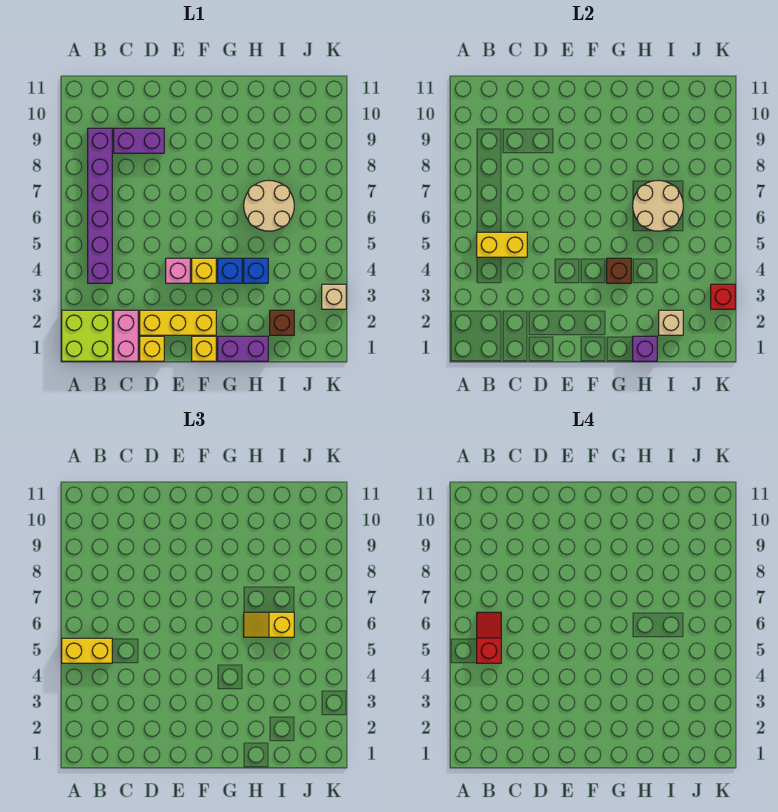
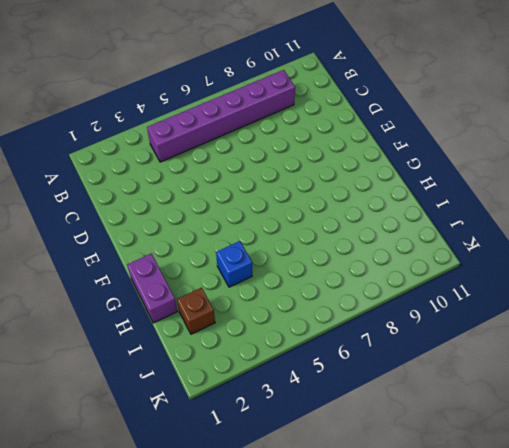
none -> lime 2x2 brick [62,310,112,361]
none -> pink 1x2 brick [114,310,138,361]
none -> purple 1x2 brick [114,128,164,153]

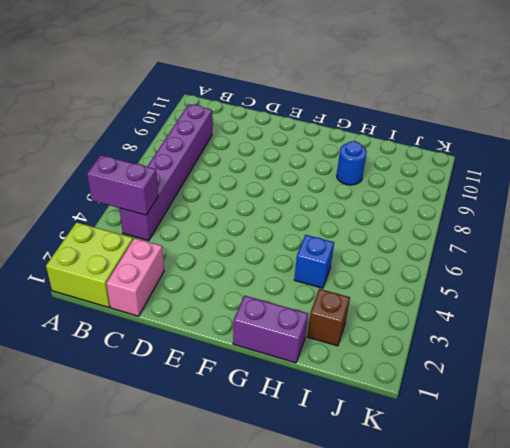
purple 1x2 brick [87,155,158,215] -> purple 1x2 brick moved to [114,128,164,153]
blue 1x1 round brick [336,141,367,185] -> none
none -> yellow 1x1 brick [140,336,164,361]
none -> yellow 1x3 brick [140,310,216,335]
none -> pink 1x1 brick [166,258,190,283]

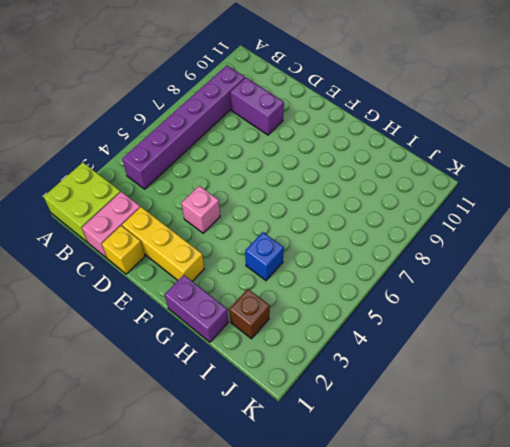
none -> yellow 1x1 brick [192,336,216,361]
none -> yellow 1x1 brick [192,258,216,283]
none -> blue 1x1 brick [218,258,242,283]

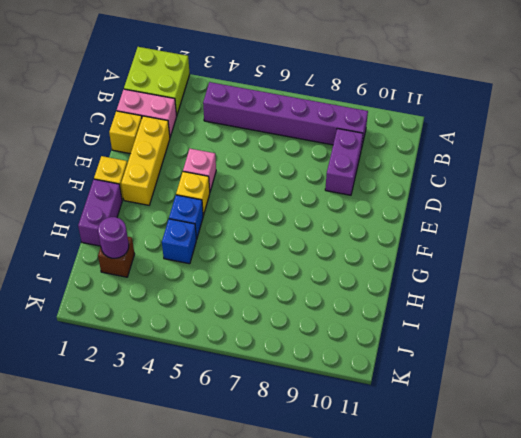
purple 1x1 round brick [98,217,129,258] -> tan 1x1 brick [659,310,683,335]
none -> tan 2x2 round brick [244,181,294,231]
none -> tan 1x1 brick [322,284,346,309]
none -> yellow 1x2 brick [477,232,527,257]

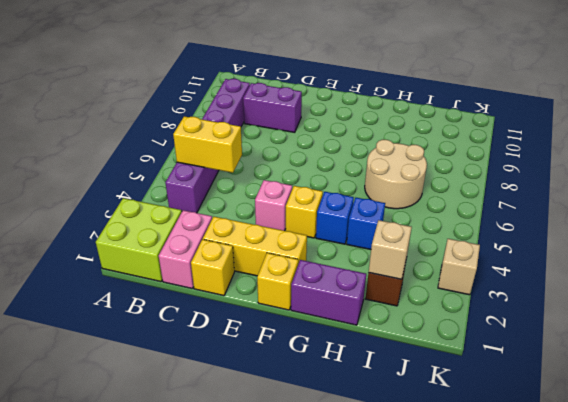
none -> brown 1x1 brick [607,258,631,283]
none -> purple 1x1 brick [633,336,657,361]
none -> tan 2x2 round brick [633,181,683,231]

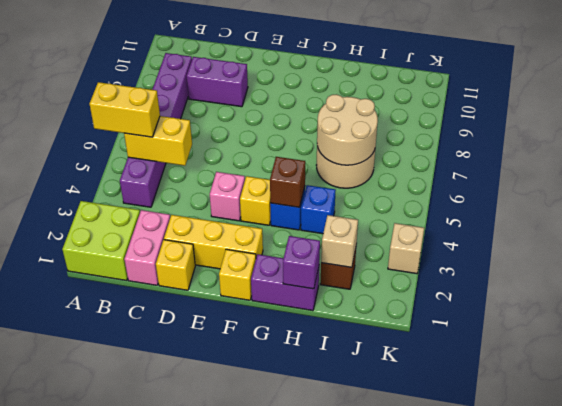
none -> red 1x1 brick [711,284,735,309]
none -> yellow 1x2 slope [244,612,294,637]
none -> red 1x2 slope [477,612,501,663]

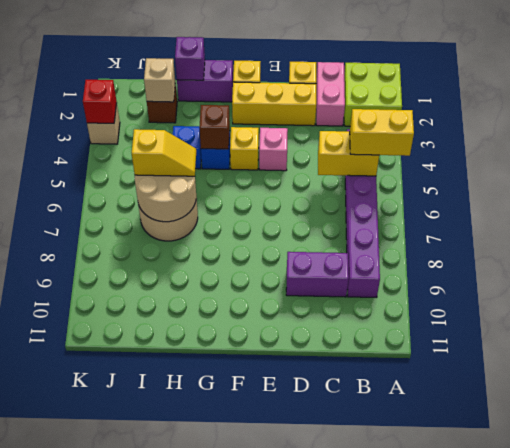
none -> red 1x2 slope [477,612,501,663]

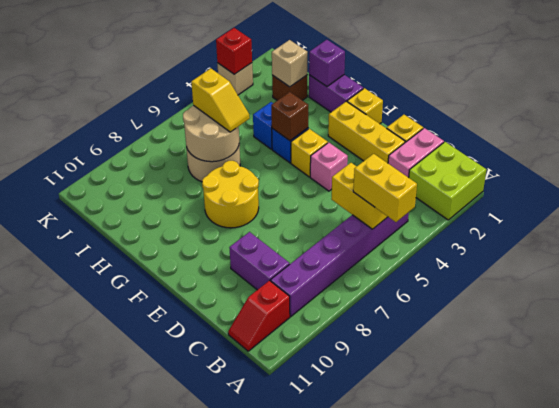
red 1x2 slope [228,280,290,351] -> red 1x2 slope moved to [477,612,501,663]
yellow 2x2 round brick [202,161,259,228] -> none

